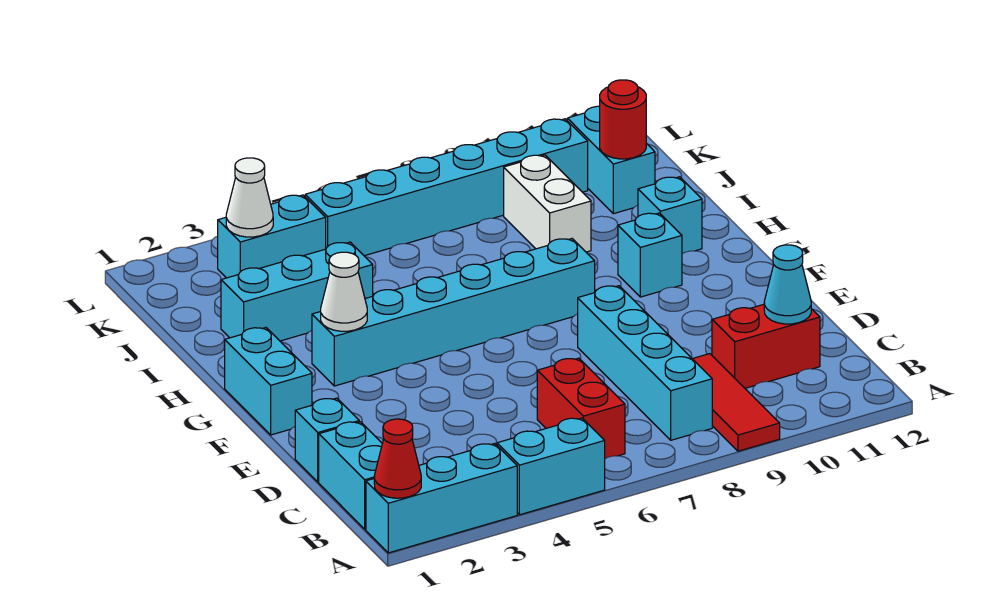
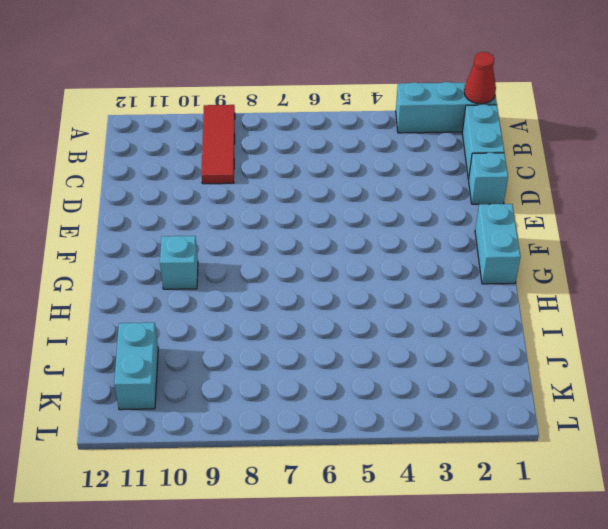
none -> cyan 1x2 brick [497,418,605,515]
none -> red 1x2 brick [537,358,625,458]
none -> cyan 1x4 brick [578,286,712,440]

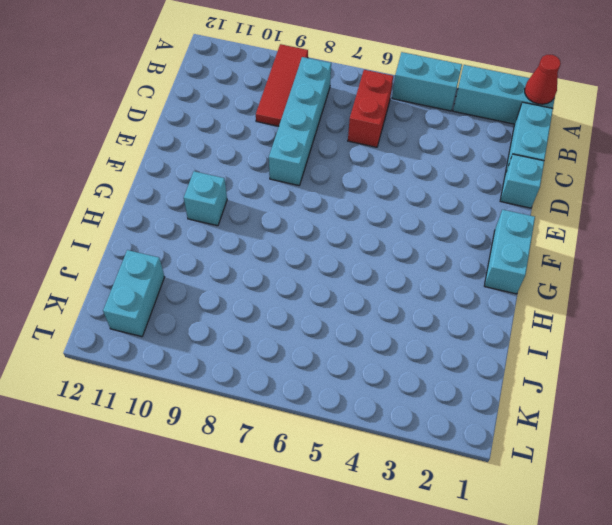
none -> red 1x2 brick [712,304,820,388]
none -> cyan 1x6 brick [312,239,595,386]
none -> cyan 1x1 brick [638,177,702,254]

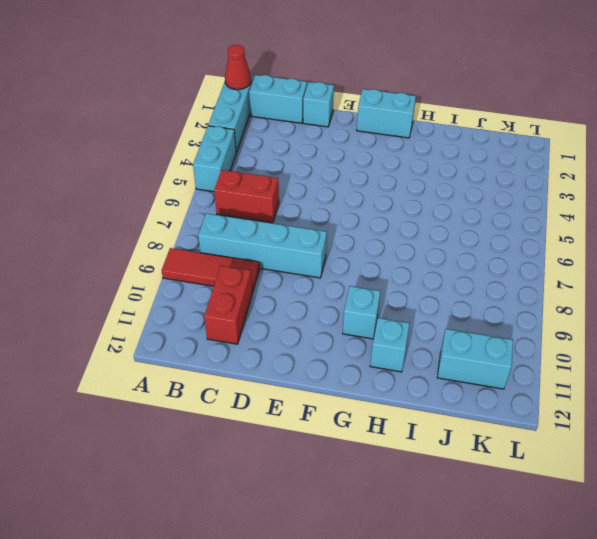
none -> cyan 1x6 brick [312,239,595,386]
none -> cyan 1x3 brick [221,242,373,341]
none -> white 1x2 brick [504,155,591,252]

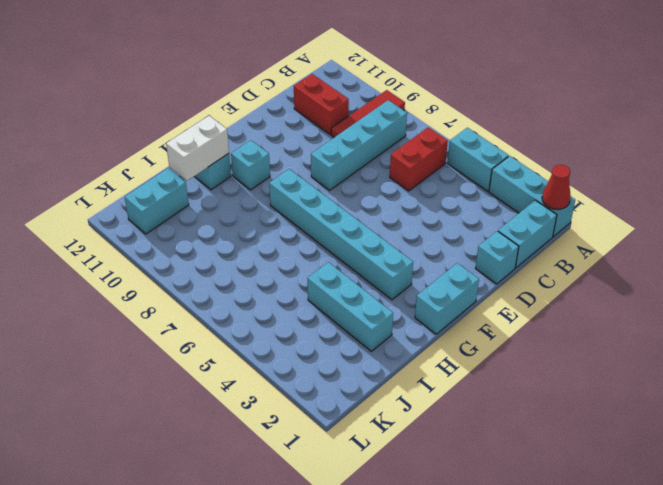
white 1x2 brick [166,116,229,181] -> white 1x2 brick moved to [504,155,591,252]
none -> cyan 1x2 brick [218,195,326,278]
none -> cyan 1x6 brick [305,119,588,256]
none -> cyan 1x1 cone [764,245,811,324]

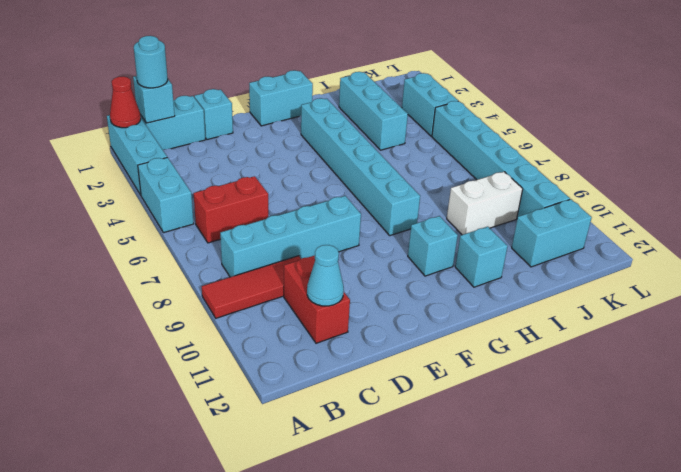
cyan 1x1 brick [133,76,175,123] -> none
cyan 1x1 round brick [134,36,168,88] -> none
none -> white 1x1 cone [321,252,367,331]
none -> red 1x1 round brick [600,80,646,159]
none -> white 1x1 cone [226,158,273,237]

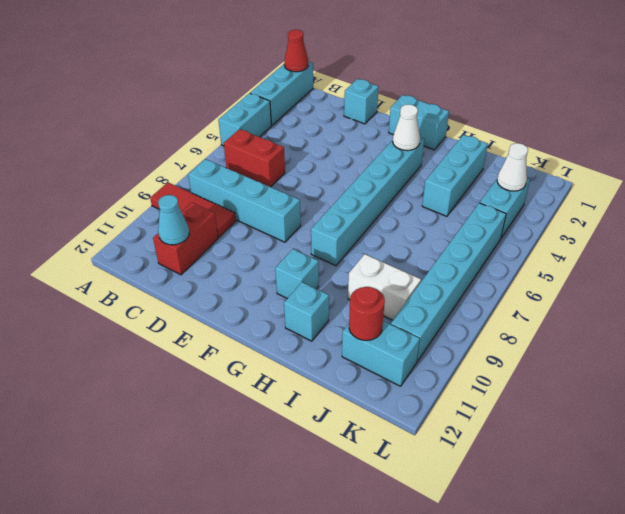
none -> cyan 1x2 brick [319,422,382,529]

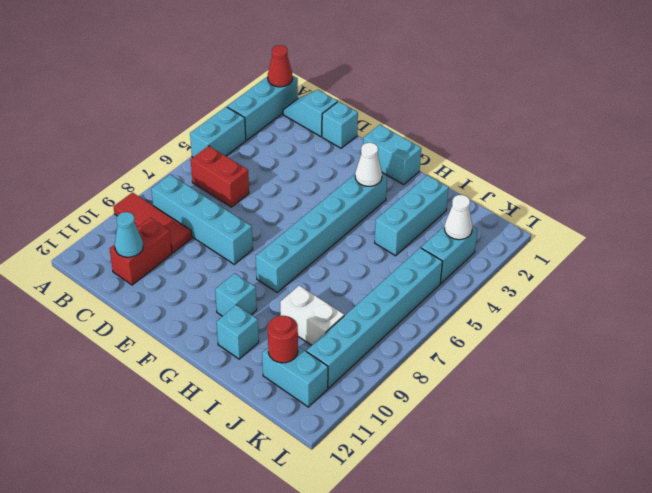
cyan 1x2 slope [283,90,338,137] -> cyan 1x2 brick [319,422,382,529]

